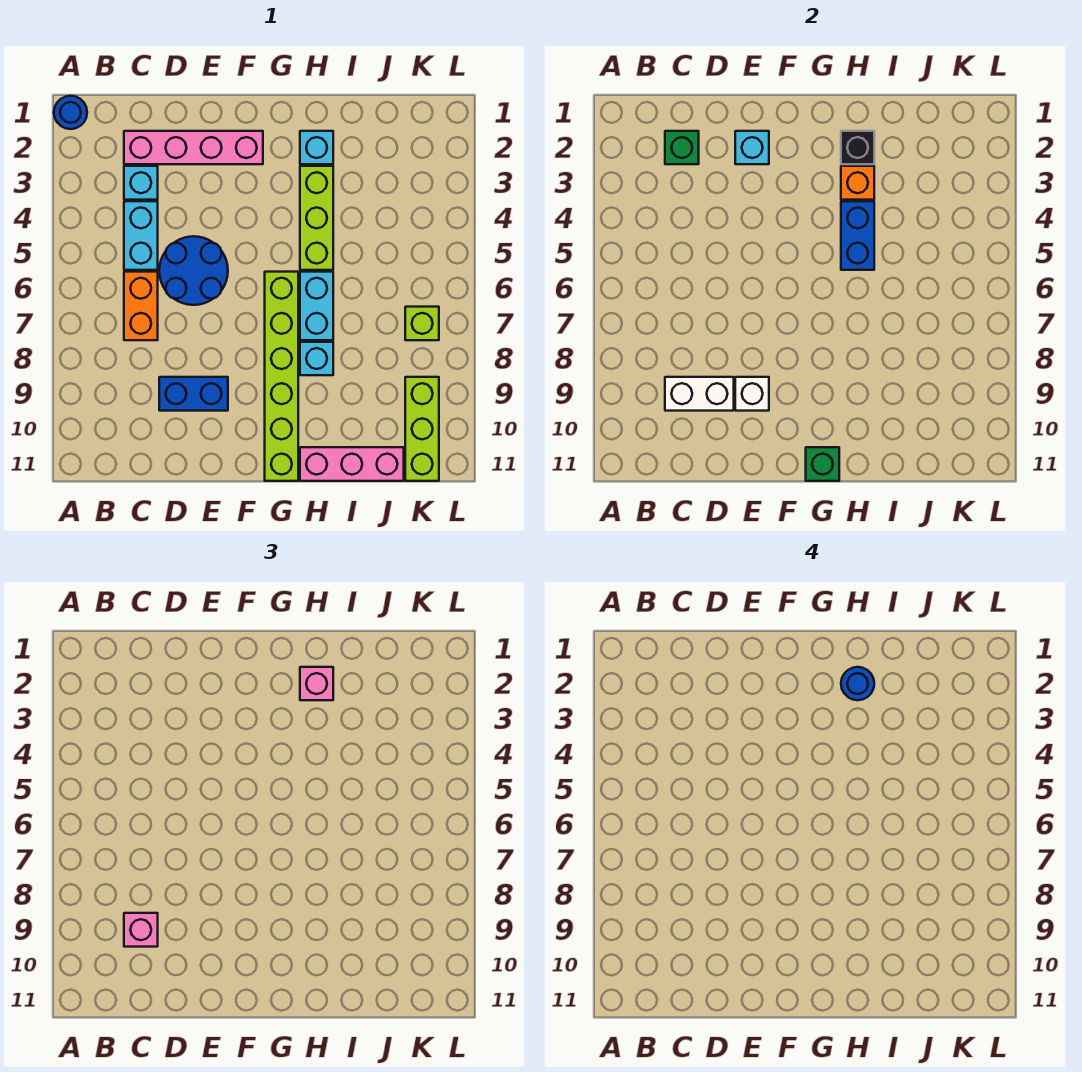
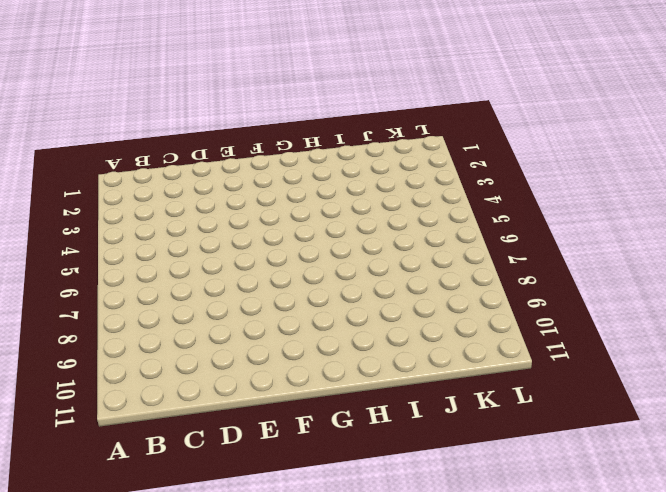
none -> blue 1x1 round brick [54,96,87,129]
none -> pink 1x4 brick [124,131,263,164]
none -> cyan 1x1 brick [124,166,158,200]

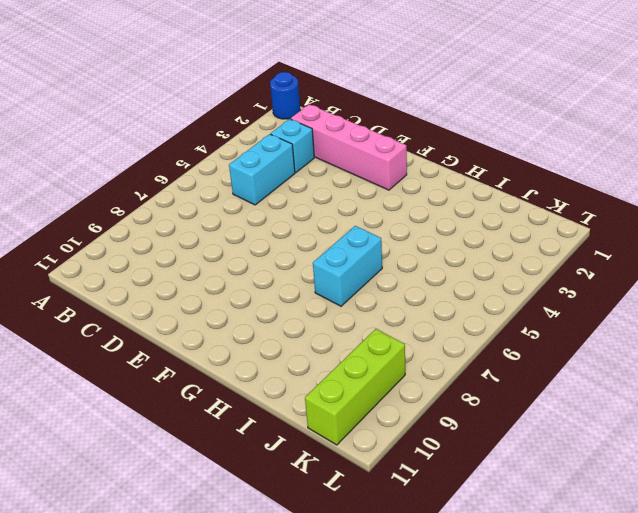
none -> orange 1x2 brick [124,272,158,340]
none -> blue 2x2 round brick [159,236,228,305]
none -> blue 1x2 brick [159,377,228,411]

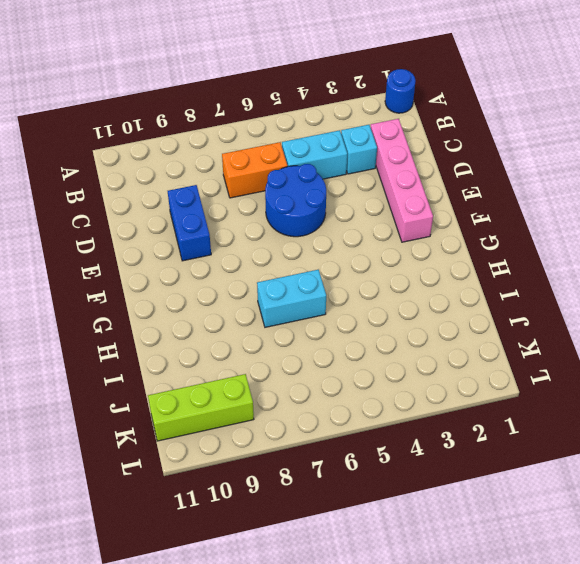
none -> lime 1x6 brick [265,272,298,481]
none -> cyan 1x1 brick [300,131,333,164]
none -> lime 1x3 brick [300,166,333,270]

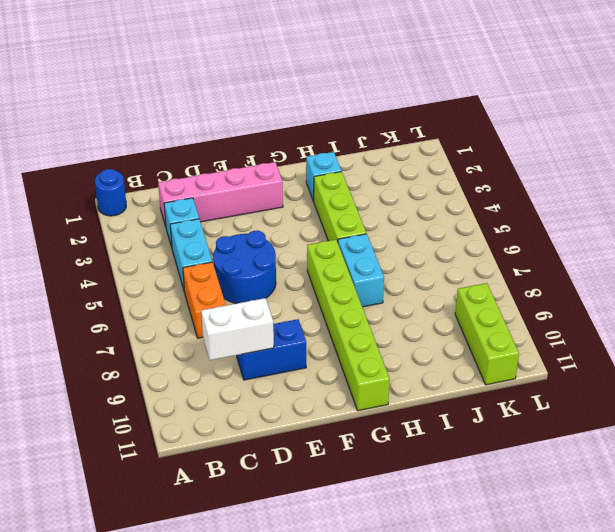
none -> cyan 1x1 brick [300,342,333,375]
none -> pink 1x3 brick [300,447,404,481]
none -> lime 1x1 brick [405,307,439,340]

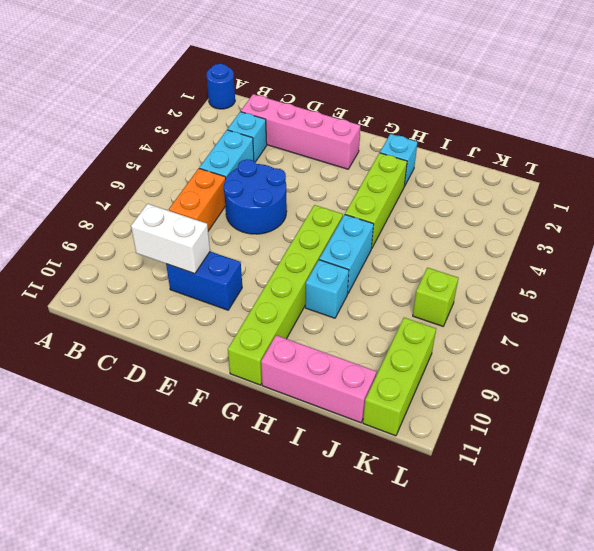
none -> green 1x1 brick [665,131,699,164]
none -> cyan 1x1 brick [735,131,769,164]
none -> white 1x1 brick [735,377,769,411]

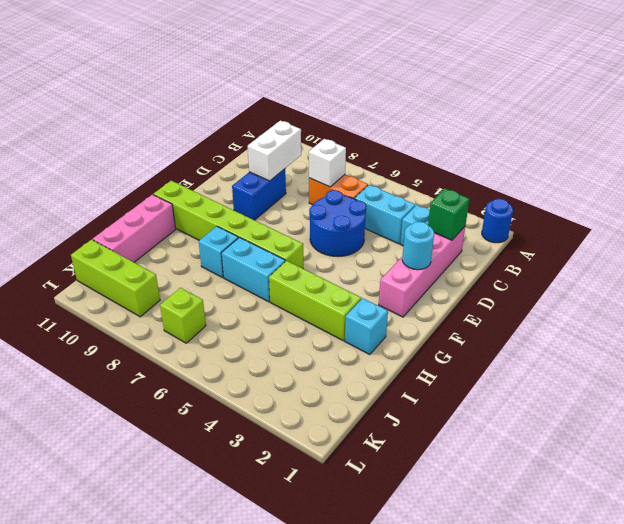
white 1x1 brick [309,139,346,187] -> white 1x1 brick moved to [735,377,769,411]
cyan 1x1 round brick [402,222,434,270] -> cyan 1x1 brick [735,131,769,164]
none -> green 1x1 brick [806,447,839,481]
none -> black 1x1 brick [841,131,874,164]
none -> orange 1x1 brick [841,166,874,200]

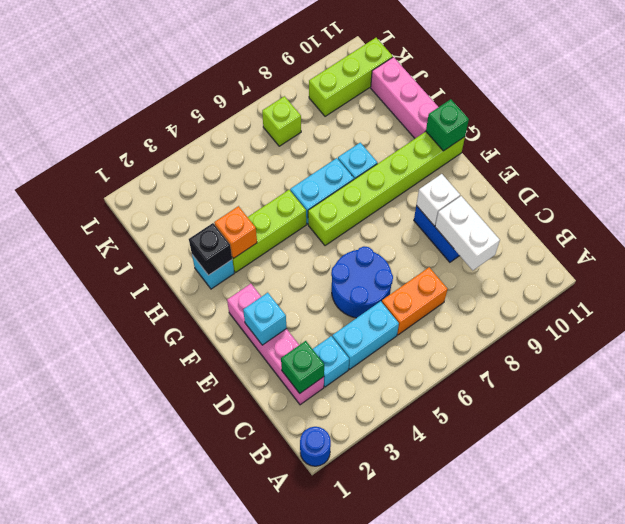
none -> blue 1x2 brick [841,201,874,270]
none -> pink 1x1 brick [124,913,158,947]
none -> pink 1x1 brick [300,667,333,700]

